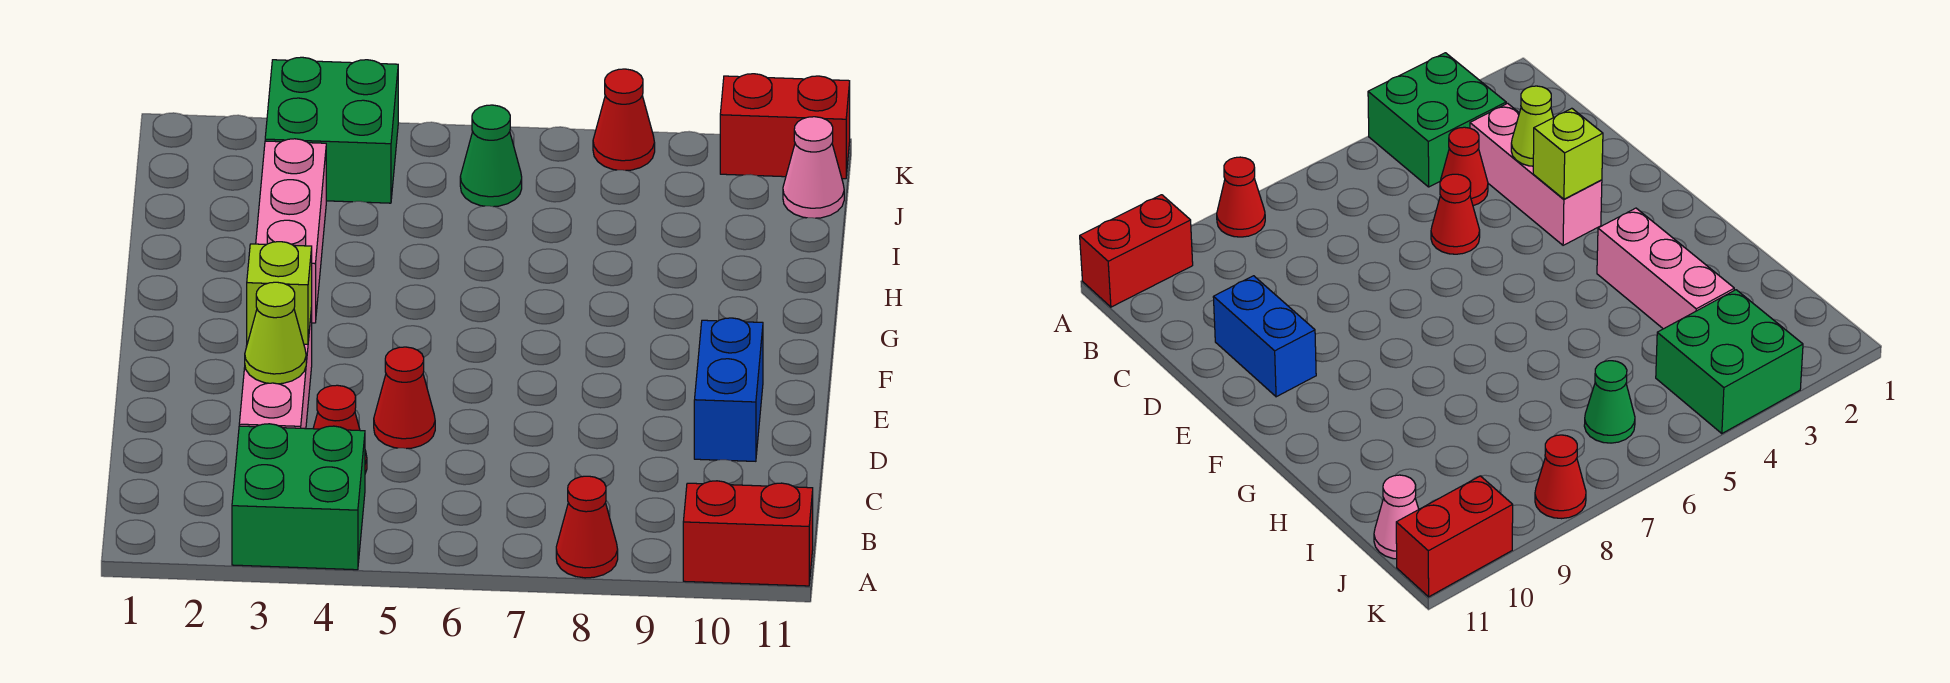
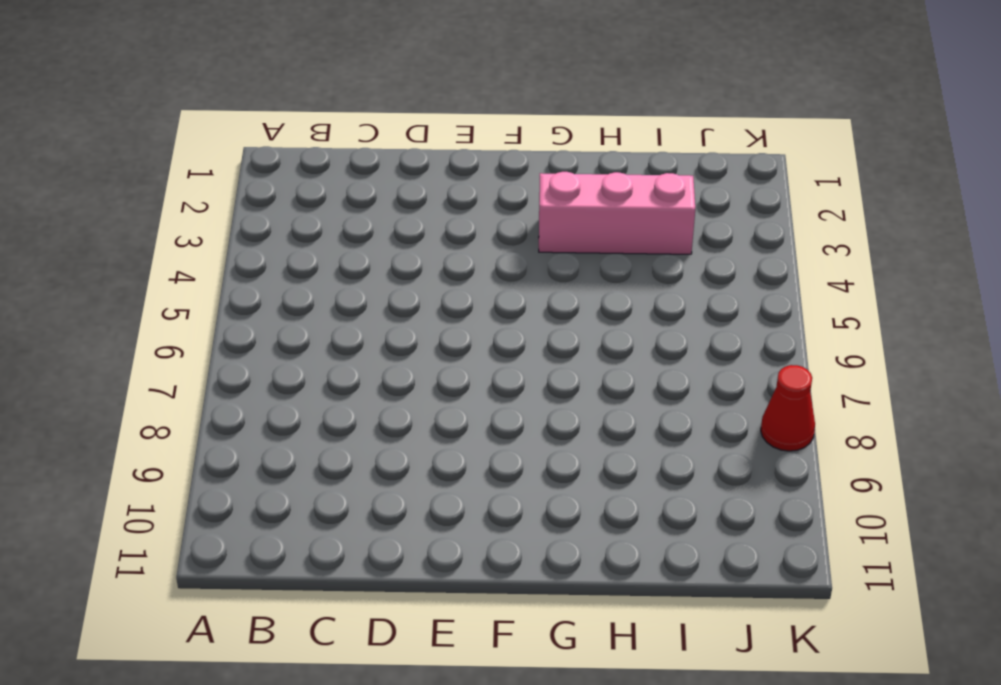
none -> green 2x2 brick [232,424,365,570]
none -> red 1x1 cone [556,476,618,578]
none -> red 1x2 brick [683,481,813,586]

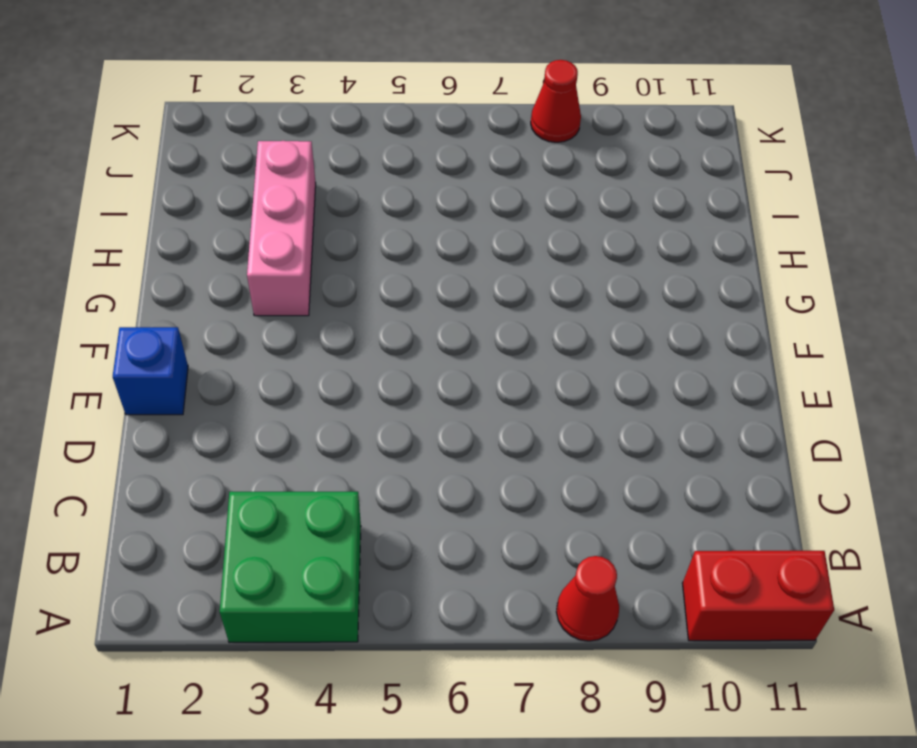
blue 1x1 brick [113,327,188,415] -> none
none -> pink 1x3 brick [239,308,312,429]
none -> red 1x1 cone [313,385,367,473]
none -> red 1x1 cone [374,347,435,449]

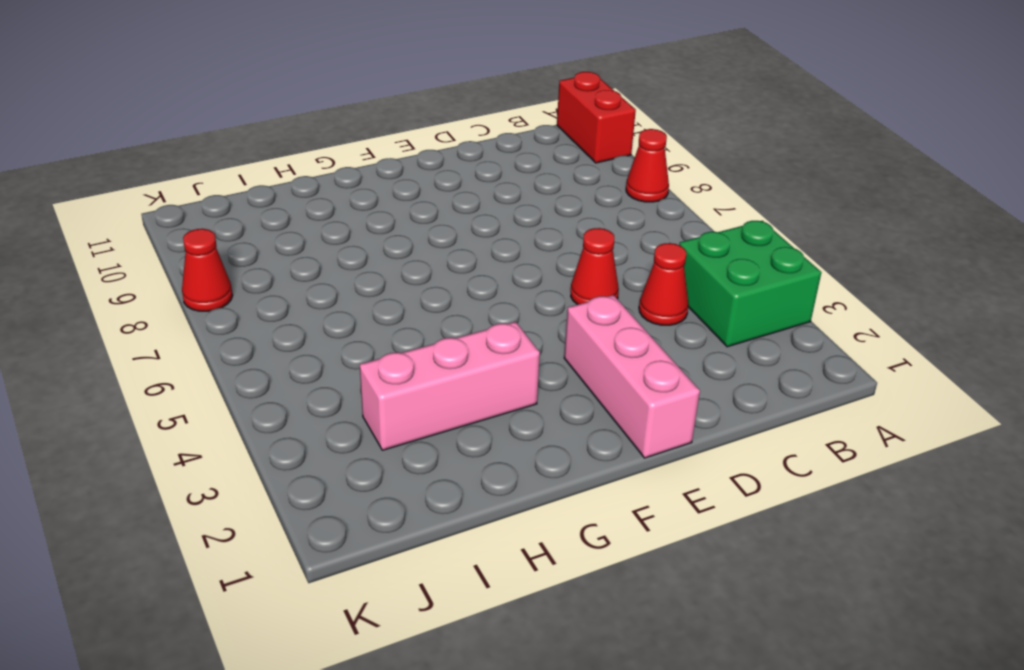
pink 1x3 brick [564,295,700,458] -> pink 1x3 brick turned to [239,308,312,429]
none -> blue 1x2 brick [694,318,763,461]
none -> green 2x2 brick [265,57,398,203]
none -> green 1x1 cone [460,105,522,207]

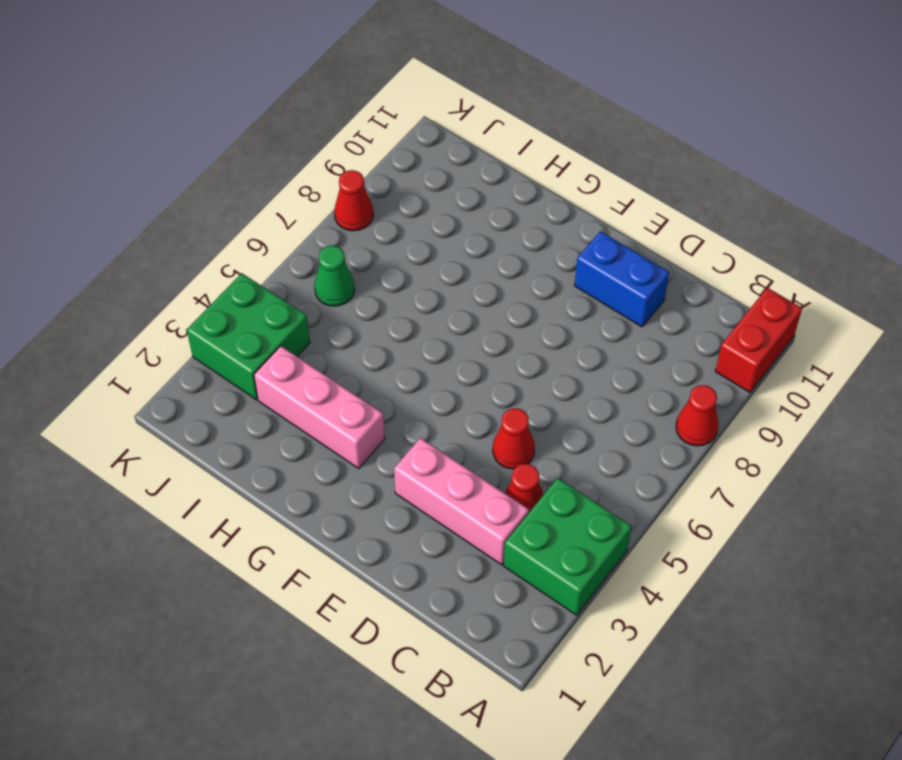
none -> pink 1x1 cone [783,117,844,218]
none -> red 1x2 brick [720,74,850,179]
none -> lime 1x1 cone [245,282,306,384]

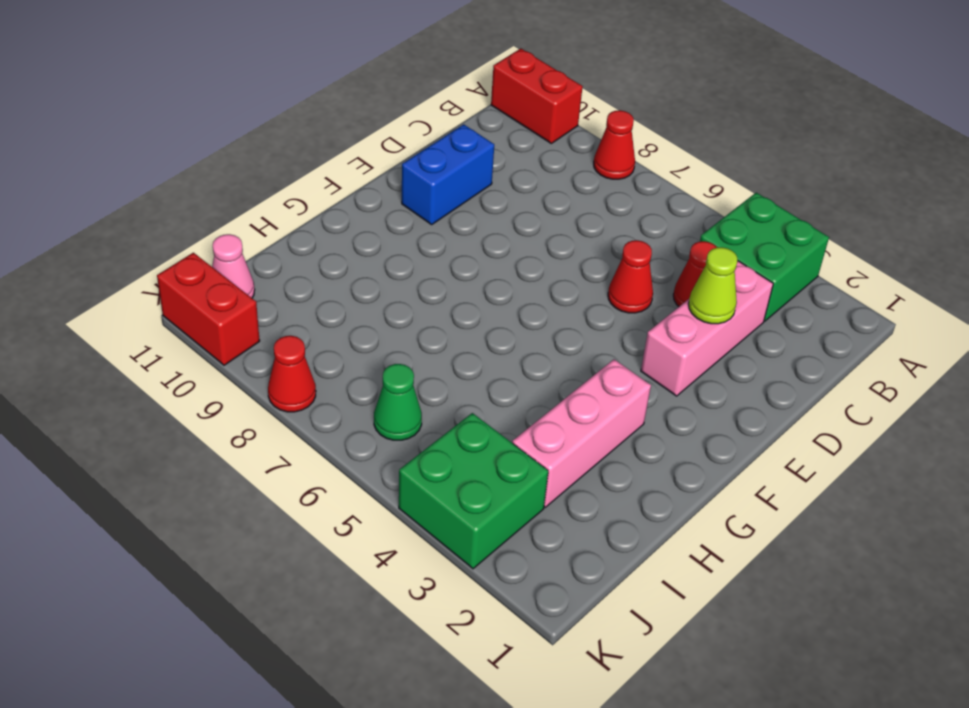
none -> lime 1x1 brick [247,242,312,344]

